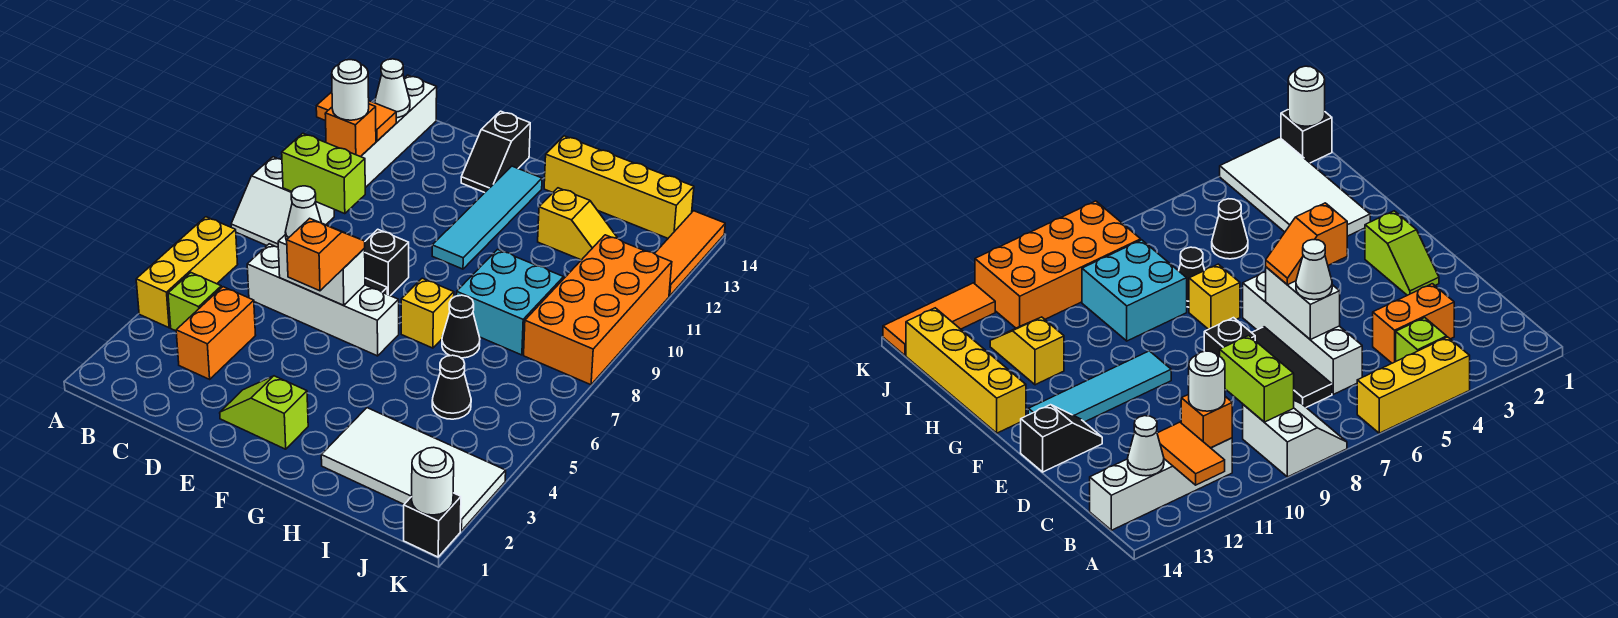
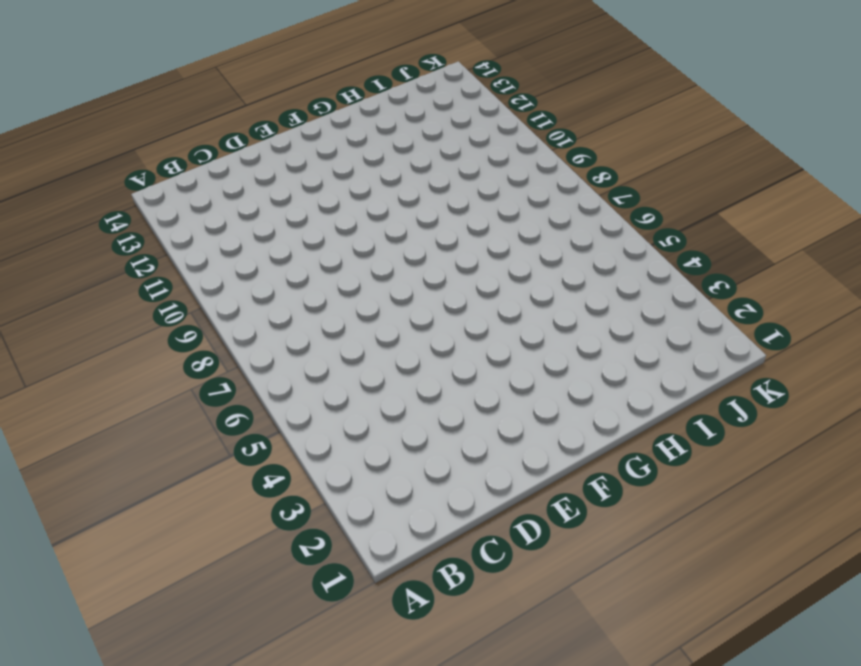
none -> yellow 1x3 brick [136,217,238,328]
none -> white 2x2 slope [231,157,334,247]
none -> lime 1x1 brick [168,273,221,331]
none -> white 1x4 brick [361,75,437,188]

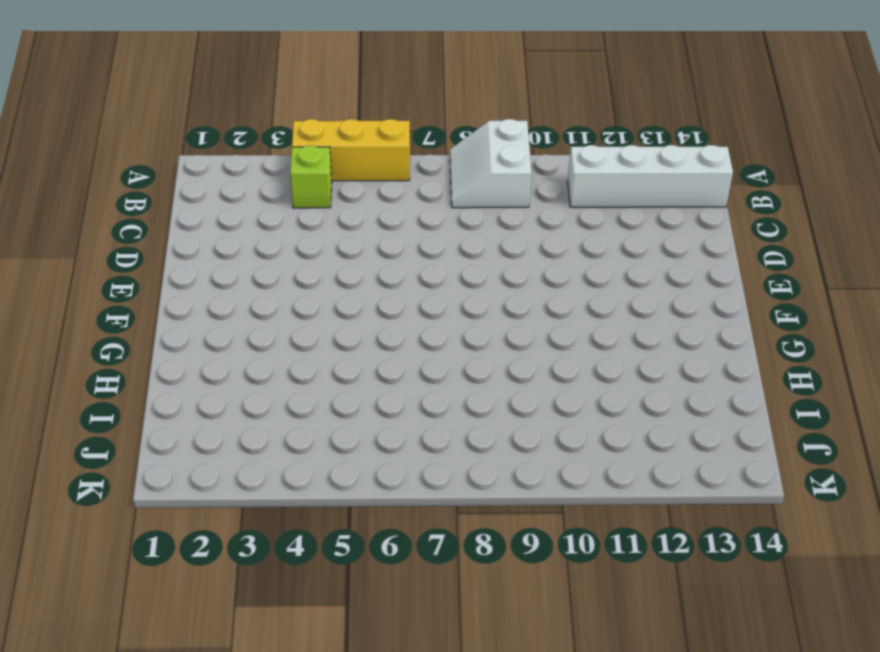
none -> orange 1x2 brick [176,287,256,379]
none -> white 1x4 brick [247,244,399,356]
none -> black 1x3 tile [1252,327,1332,408]
none -> lime 1x2 slope [220,376,308,449]

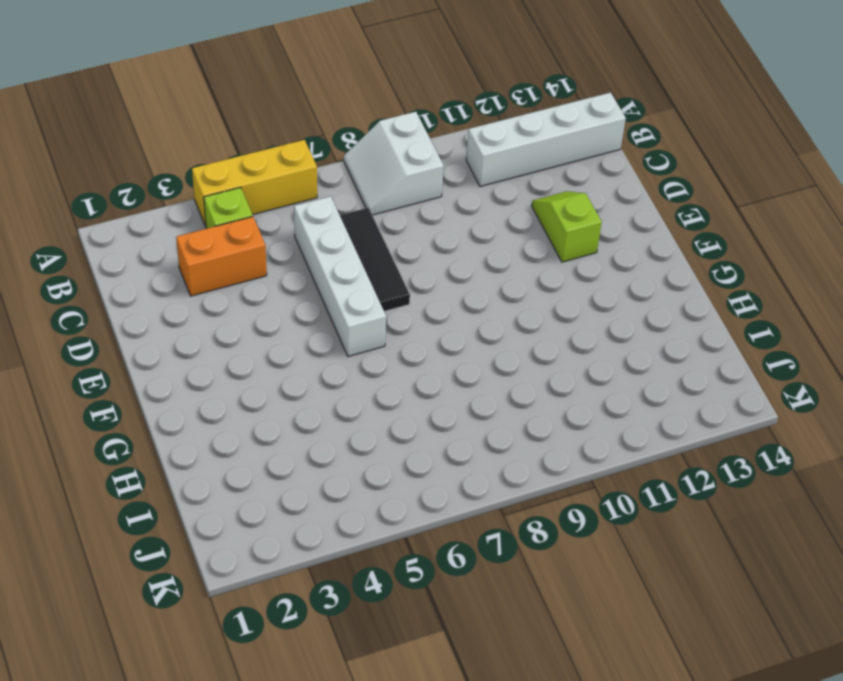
lime 1x2 slope [532,191,602,262] -> lime 1x2 slope moved to [220,376,308,449]
none -> black 1x1 brick [364,229,409,296]
none -> black 1x2 slope [461,111,530,193]
none -> cyan 1x4 tile [432,166,542,269]
none -> yellow 1x1 brick [401,278,454,348]

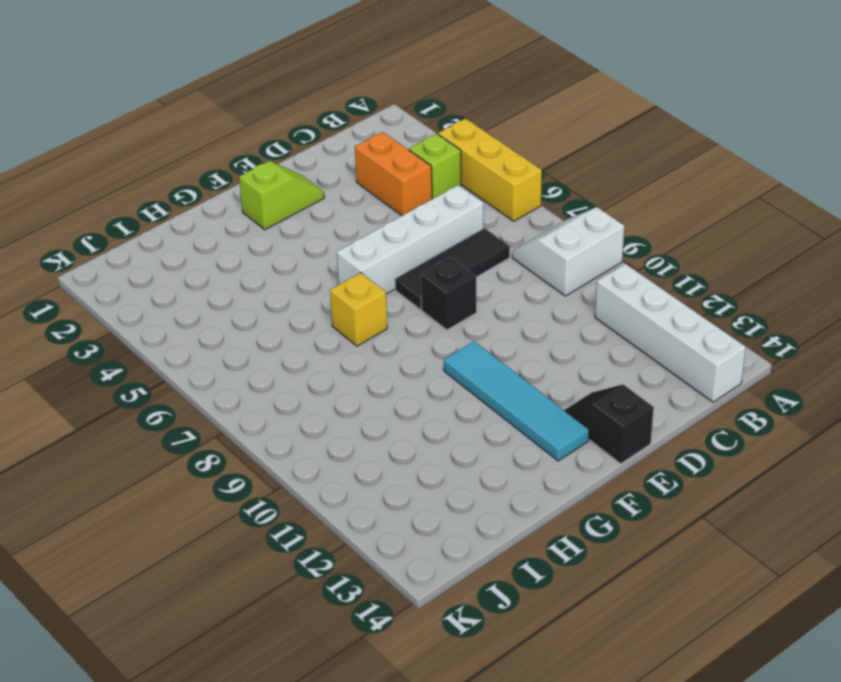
none -> yellow 1x4 brick [544,136,694,238]
none -> white 2x4 tile [321,408,506,531]
none -> black 1x1 cone [442,295,480,358]
none -> cyan 2x2 brick [456,249,564,355]

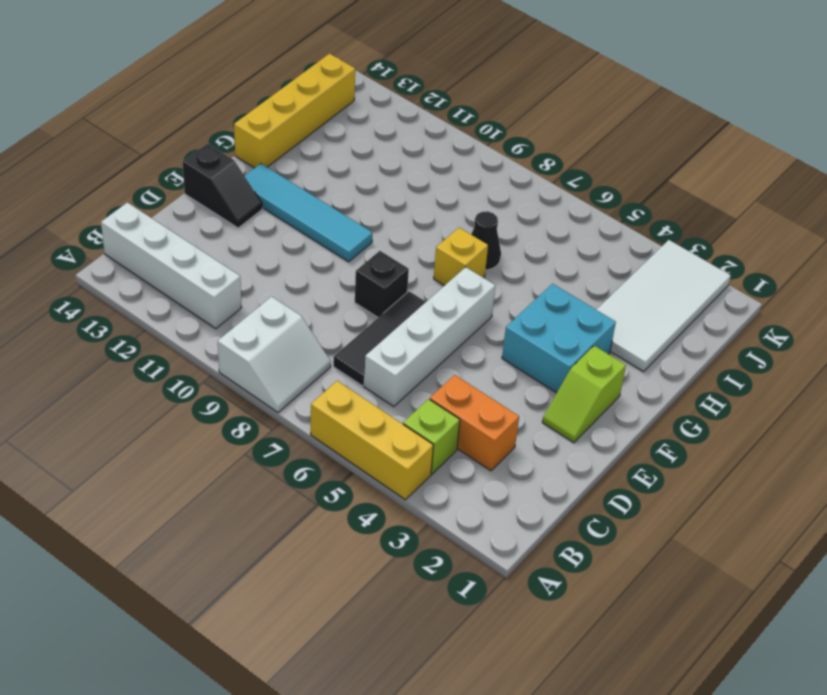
cyan 2x2 brick [502,284,616,393] -> cyan 2x2 brick moved to [456,249,564,355]
none -> yellow 1x2 slope [538,188,617,260]
none -> black 1x1 cone [432,355,471,419]
none -> orange 2x4 brick [524,235,672,385]
none -> black 1x1 brick [404,493,461,557]

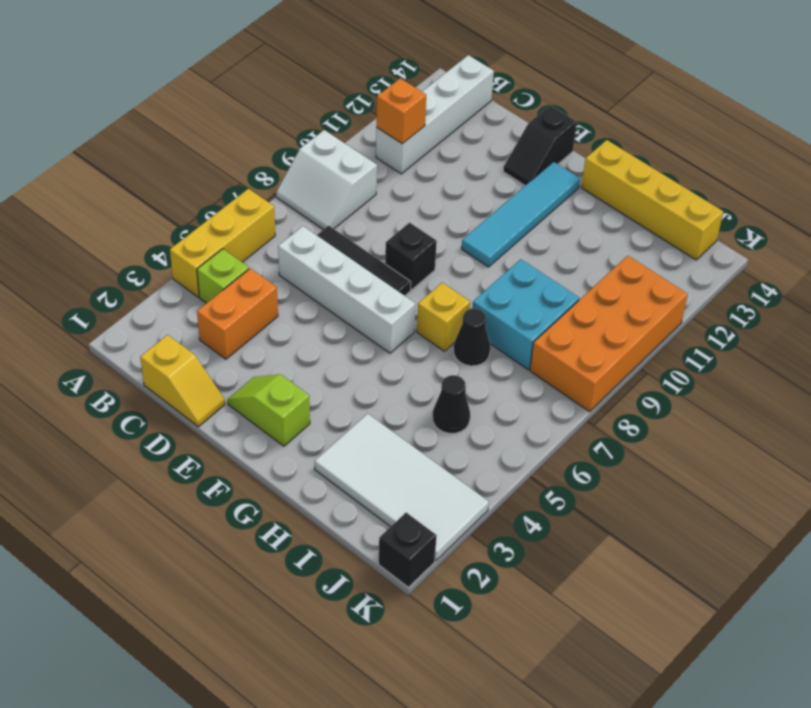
yellow 1x2 slope [140,335,225,427] -> yellow 1x2 slope moved to [538,188,617,260]
none -> orange 1x3 tile [655,211,725,296]
none -> orange 1x2 tile [316,92,397,141]
none -> lime 1x2 brick [282,133,365,214]
none -> white 1x1 cone [375,59,410,118]

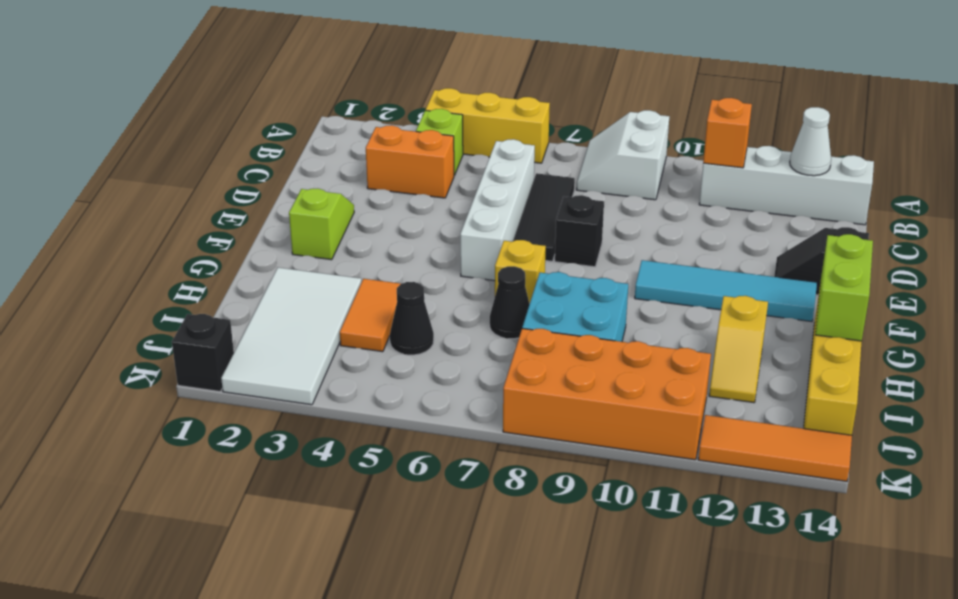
lime 1x2 brick [815,234,873,341] -> lime 1x2 brick moved to [282,133,365,214]
orange 1x2 tile [340,279,401,352] -> orange 1x2 tile moved to [316,92,397,141]
none -> white 1x2 brick [278,234,365,305]
none -> white 1x1 round brick [412,447,454,515]
none -> white 1x1 round brick [332,60,369,120]
none -> white 1x1 cone [285,186,321,241]

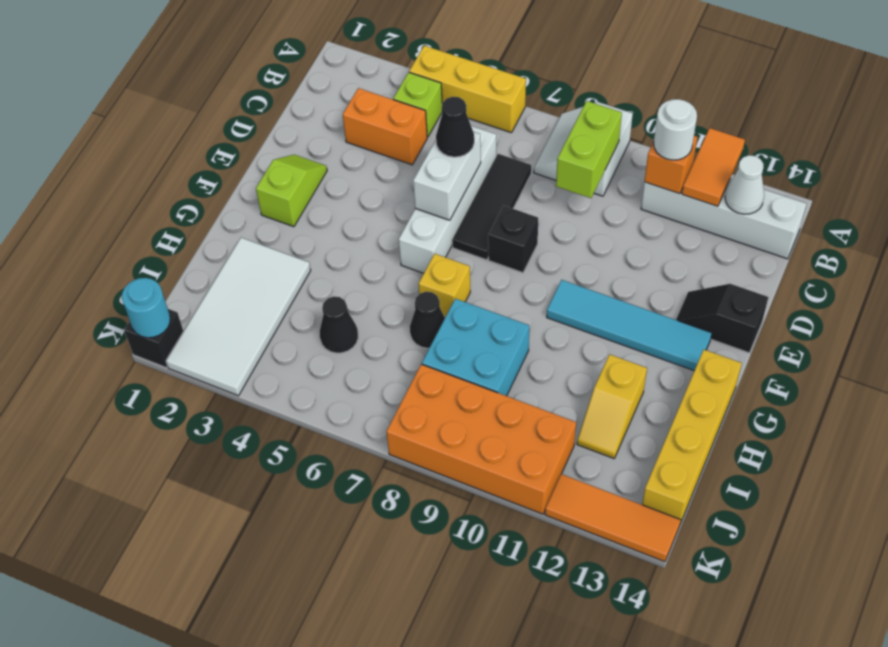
black 1x1 cone [436,97,474,157] -> white 1x1 cone [285,186,321,241]
cyan 1x1 round brick [122,278,170,338] -> white 1x1 round brick [412,447,454,515]
none -> orange 1x2 slope [287,218,365,291]

